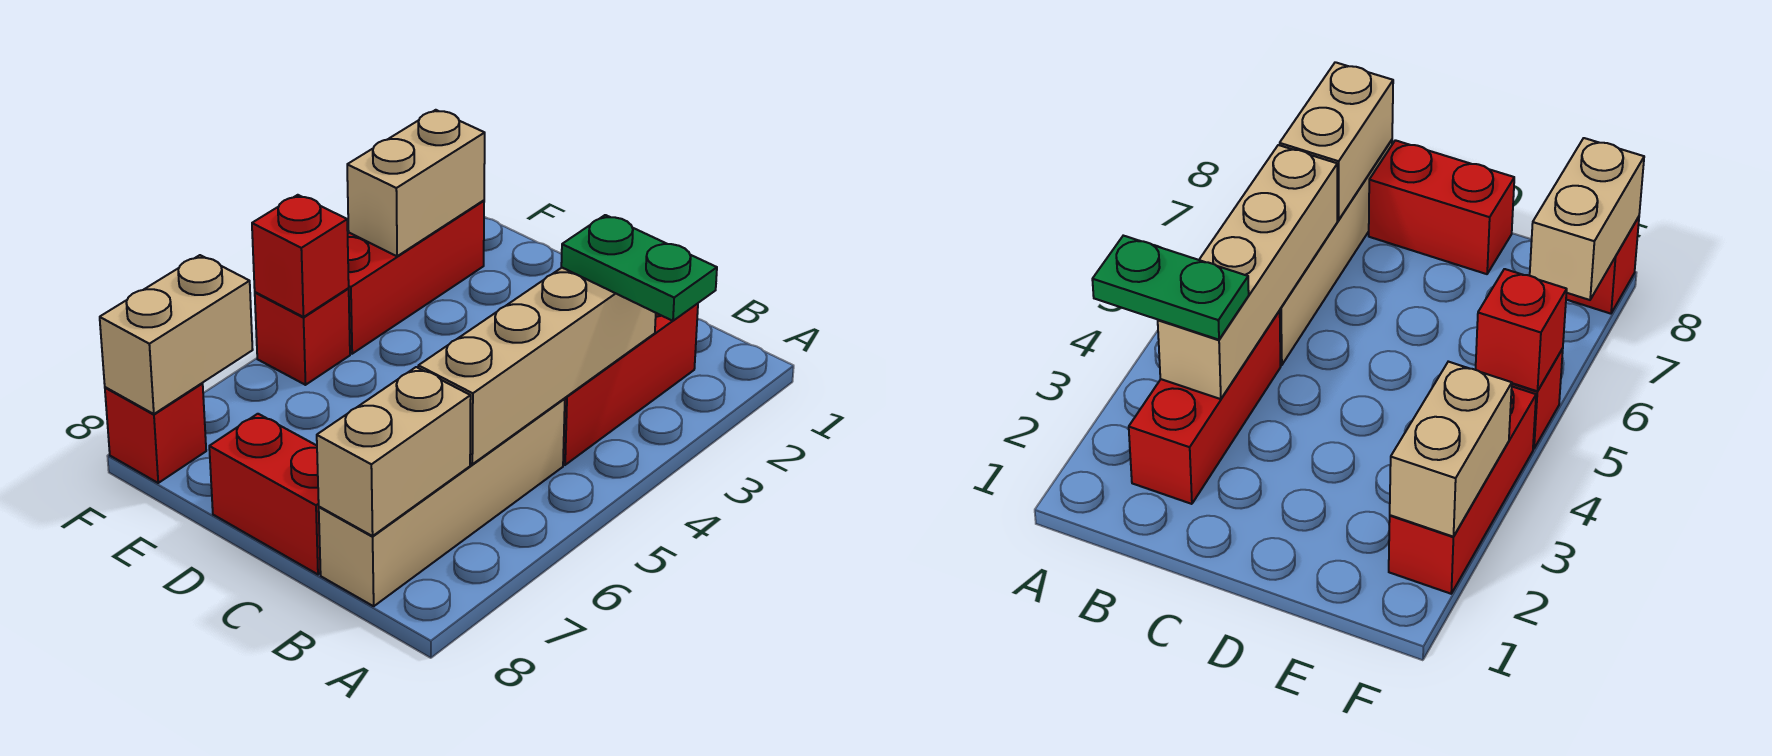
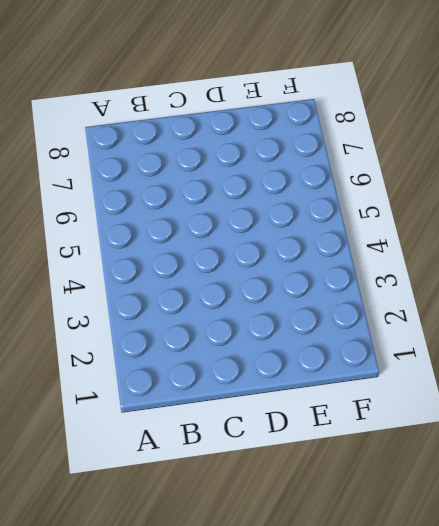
none -> red 1x3 brick [563,304,698,465]
none -> tan 1x4 brick [319,399,565,606]
none -> red 1x2 brick [209,414,321,574]

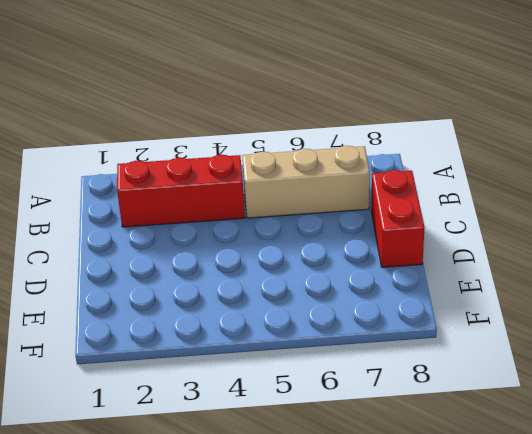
tan 1x3 brick [242,146,370,218] -> tan 1x4 brick [319,399,565,606]
none -> red 1x3 brick [348,200,484,354]
none -> red 1x1 brick [255,289,350,385]
none -> red 1x1 brick [105,383,206,483]

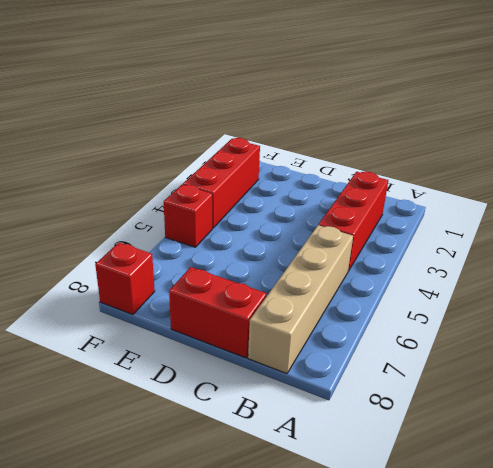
none -> tan 1x4 brick [418,268,656,464]
none -> tan 1x2 brick [317,367,471,536]
none -> tan 1x2 brick [347,110,485,256]

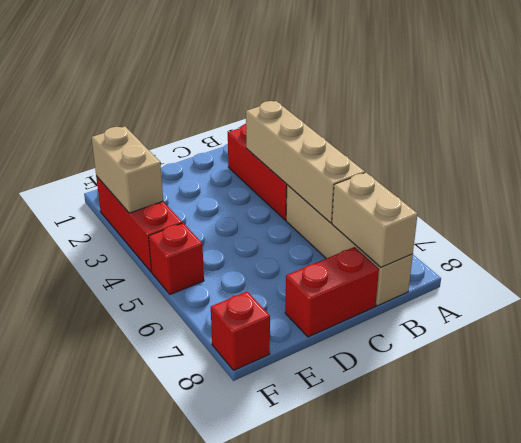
none -> red 1x1 brick [252,195,349,317]
none -> tan 1x2 brick [100,255,253,414]
none -> green 1x2 plate [561,215,717,321]

